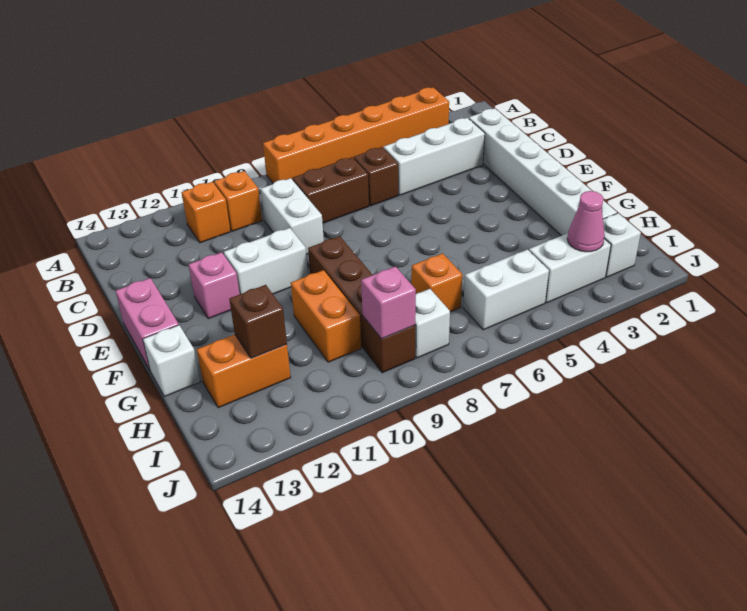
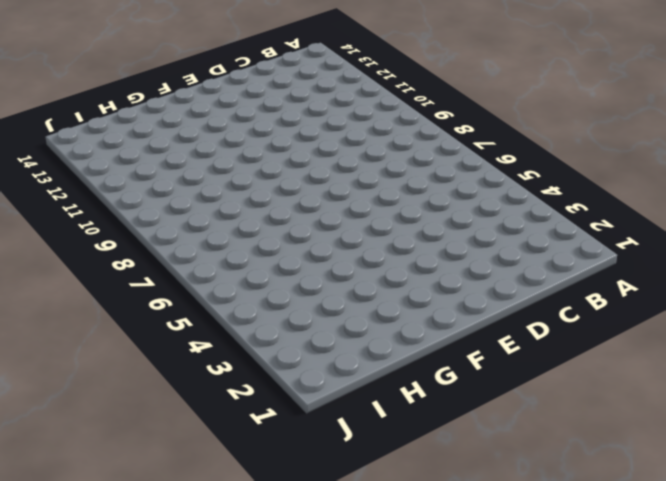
none -> orange 1x6 brick [263,87,449,183]
none -> orange 1x1 brick [214,171,262,231]
none -> orange 1x1 brick [182,182,231,243]

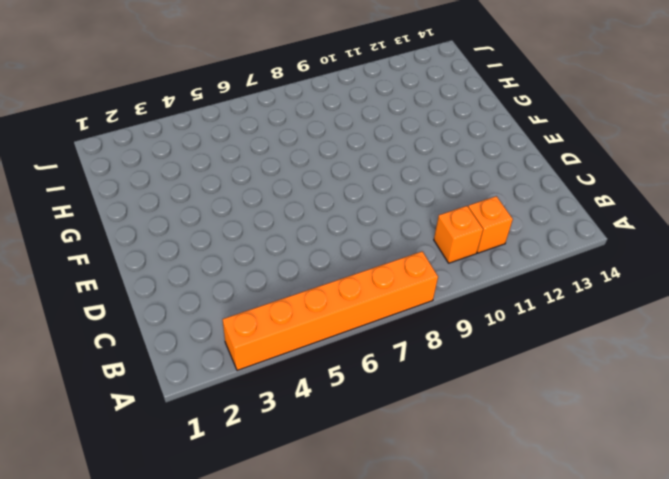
none -> white 1x6 brick [469,108,617,236]
none -> white 1x3 brick [384,118,485,195]
none -> brown 1x1 brick [354,147,398,206]

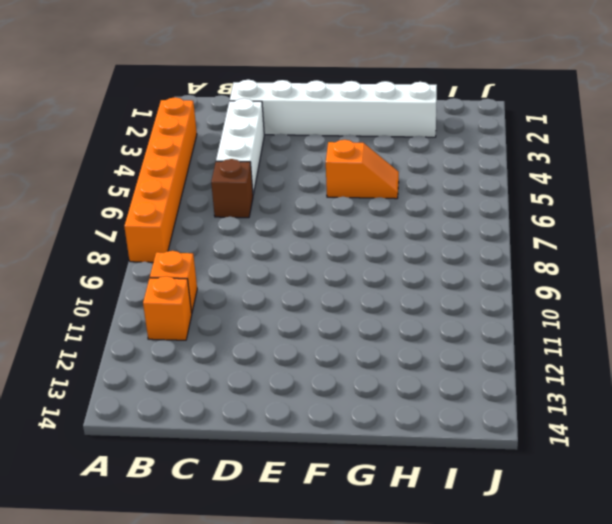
orange 1x2 slope [326,140,399,199] -> none
none -> brown 1x2 brick [292,157,369,223]
none -> white 1x2 brick [261,178,324,255]
none -> white 1x2 brick [224,228,308,294]

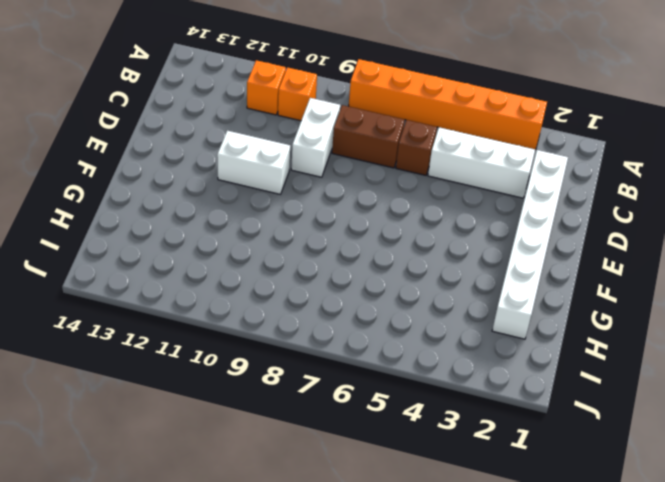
none -> pink 1x1 brick [189,252,240,319]
none -> pink 1x2 brick [116,278,179,370]
none -> brown 1x4 brick [308,236,415,373]

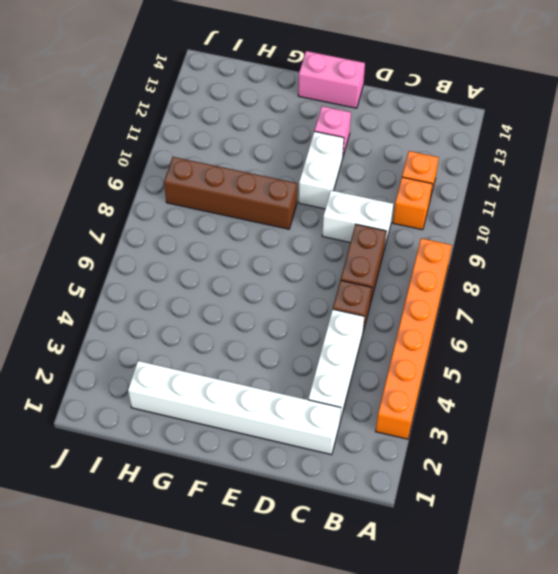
none -> orange 1x2 brick [291,270,361,362]
none -> white 1x1 brick [143,325,200,397]
none -> orange 1x1 brick [411,253,462,312]

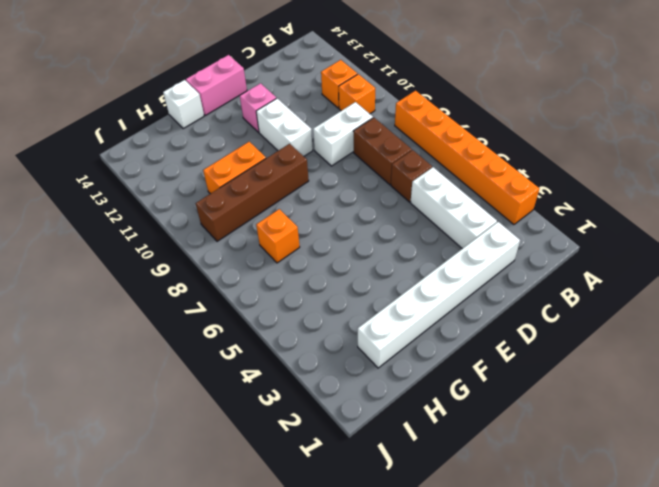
none -> orange 1x2 brick [197,335,291,408]
none -> white 1x1 brick [603,213,641,277]
none -> white 1x2 brick [529,233,611,303]

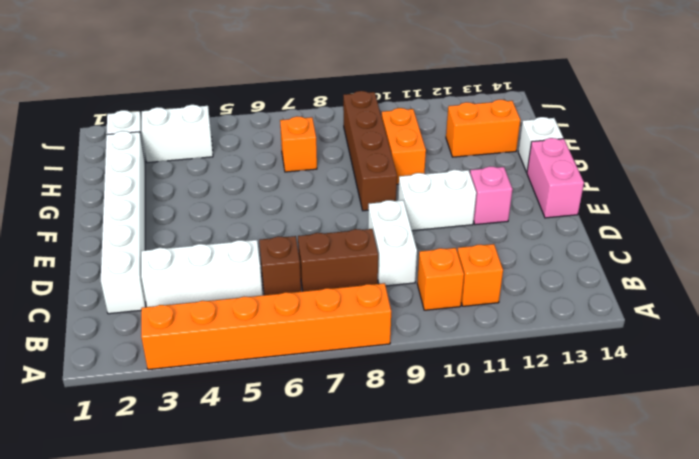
none -> white 1x2 brick [463,250,549,330]
none -> white 1x1 brick [415,289,450,358]
none -> brown 1x1 brick [229,285,287,358]

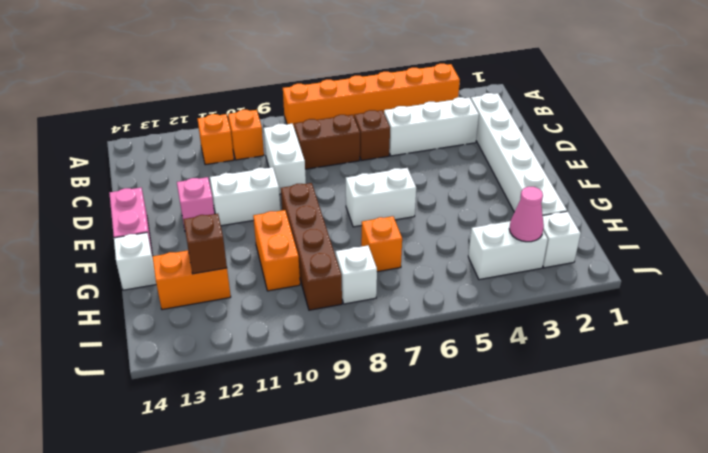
white 1x2 brick [346,168,416,227] -> white 1x2 brick moved to [463,250,549,330]
none -> pink 1x1 brick [361,266,416,339]

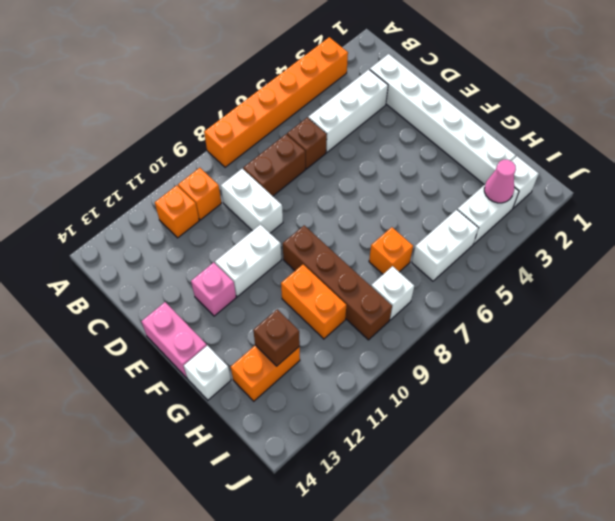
none -> pink 1x1 brick [361,266,416,339]

